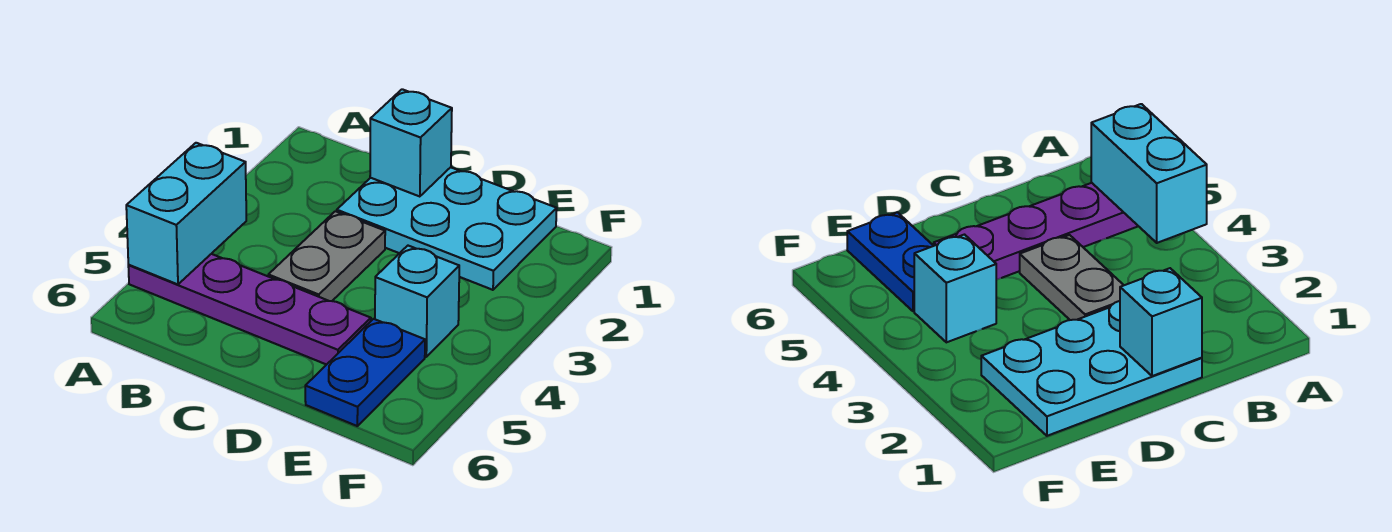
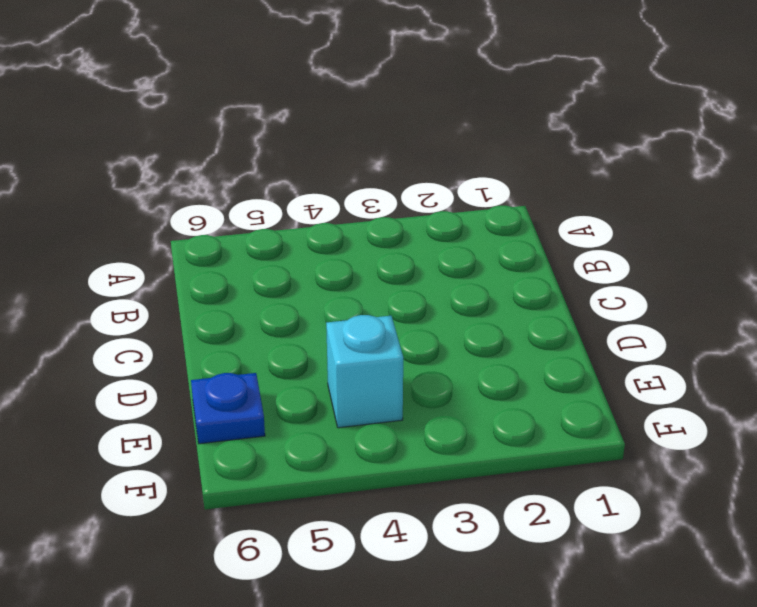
blue 1x1 plate [191,373,265,444] -> blue 1x2 plate [305,319,425,426]
none -> purple 1x4 plate [128,254,371,365]
none -> cyan 2x3 plate [337,167,557,290]

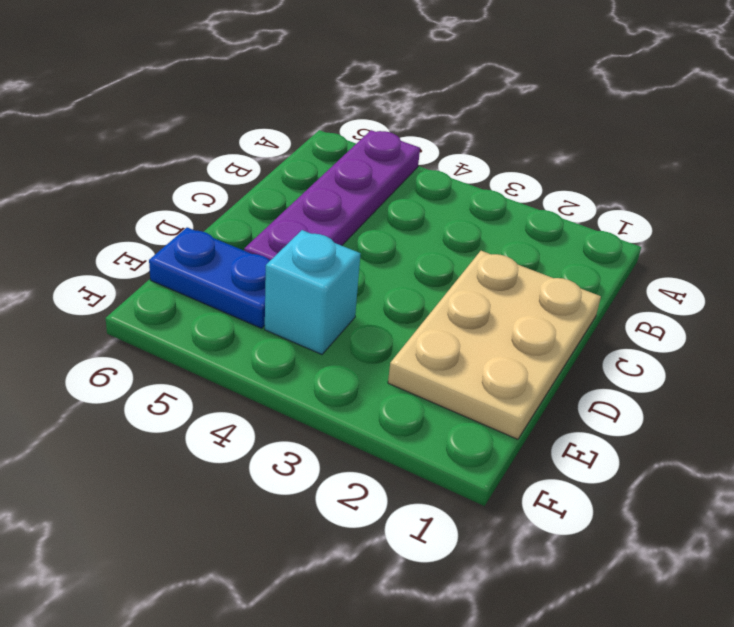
tan 2x3 plate [388,251,601,439] -> cyan 2x3 plate [337,167,557,290]
none -> grey 1x2 plate [268,211,385,301]
none -> cyan 1x2 brick [126,143,246,284]

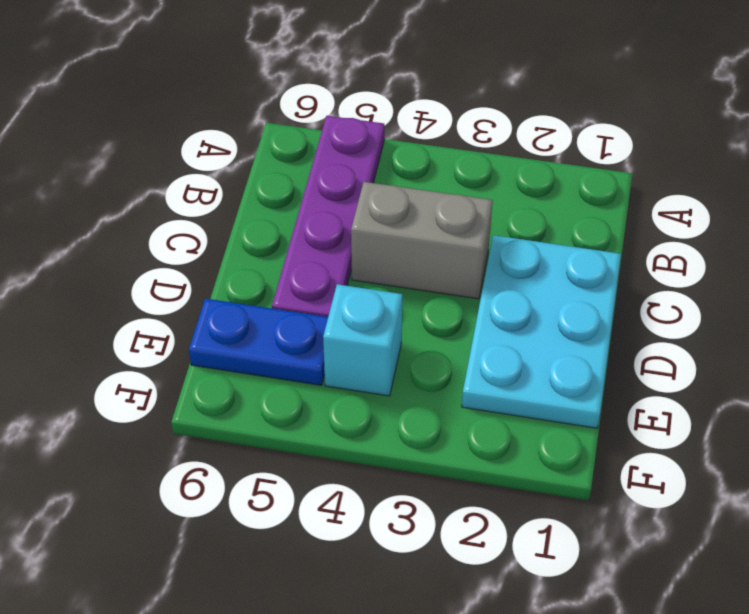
grey 1x2 brick [351,182,493,299] -> grey 1x2 plate [268,211,385,301]
none -> cyan 1x2 brick [126,143,246,284]
none -> cyan 1x1 brick [370,89,452,197]

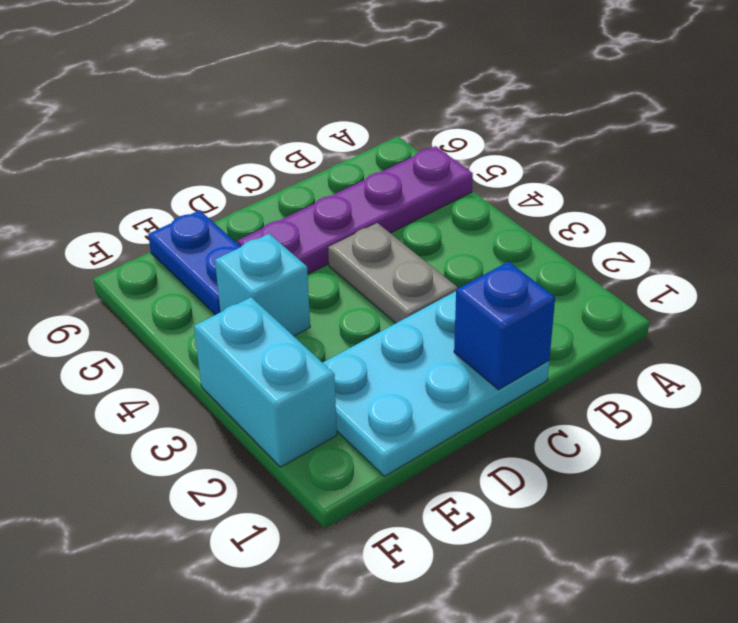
blue 1x1 brick [454,262,555,390] -> cyan 1x1 brick [370,89,452,197]
cyan 1x2 brick [194,297,337,467] -> cyan 1x2 brick moved to [126,143,246,284]

